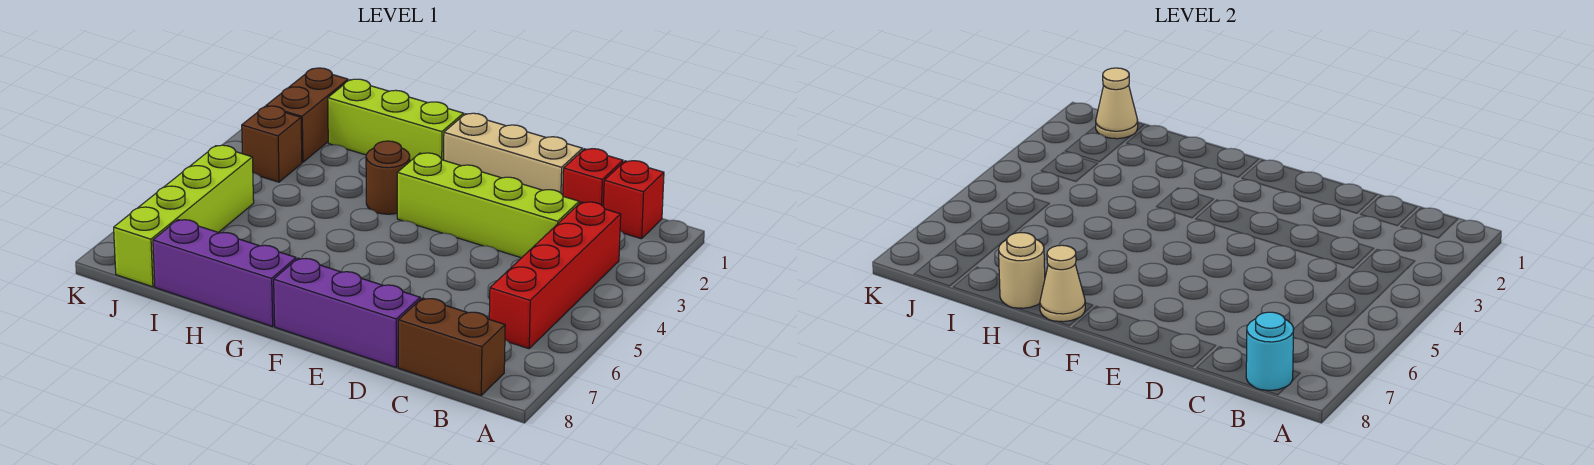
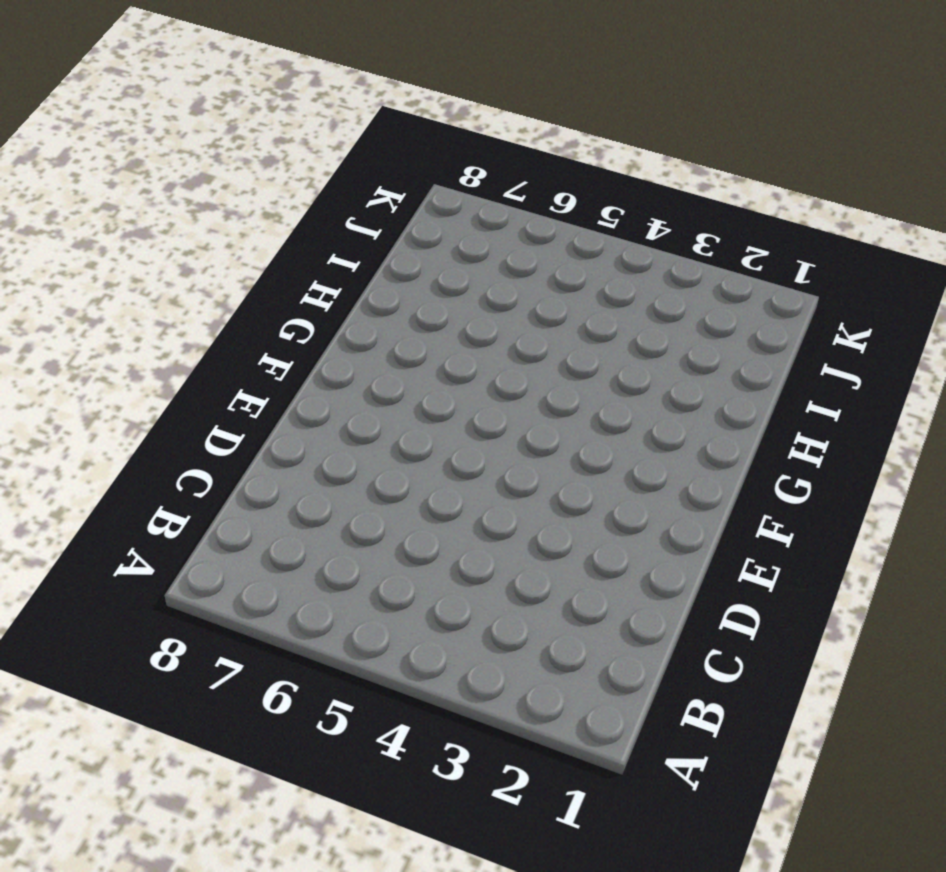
none -> red 1x1 brick [603,161,664,239]
none -> red 1x4 brick [489,202,621,349]
none -> brown 1x2 brick [398,298,505,395]

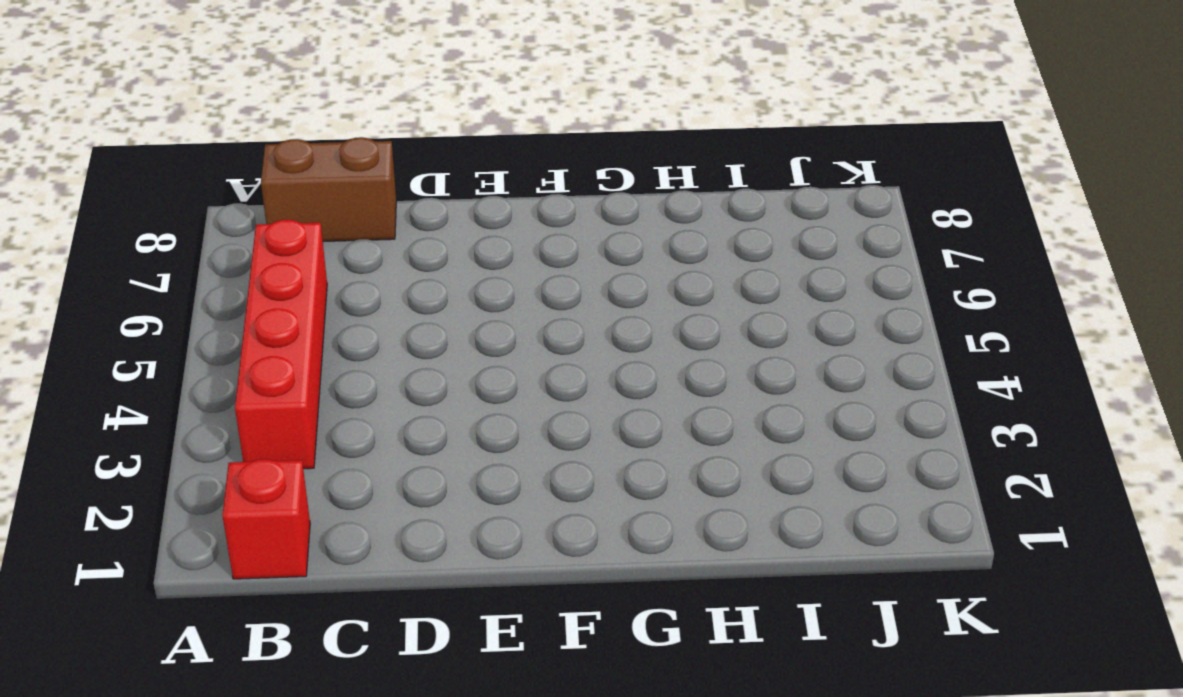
none -> red 1x1 brick [563,149,623,206]
none -> lime 1x4 brick [397,153,579,258]
none -> tan 1x3 brick [444,113,583,195]

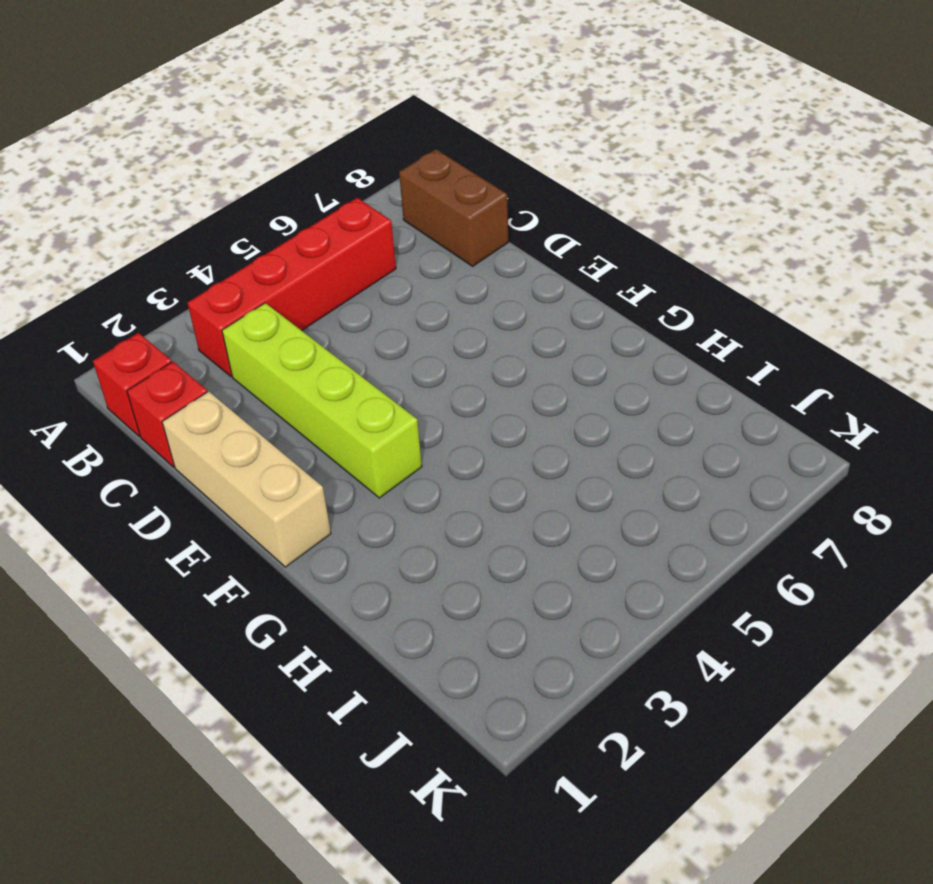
none -> purple 1x3 brick [274,258,420,367]
none -> lime 1x3 brick [328,79,464,161]
none -> brown 1x1 round brick [366,141,410,214]

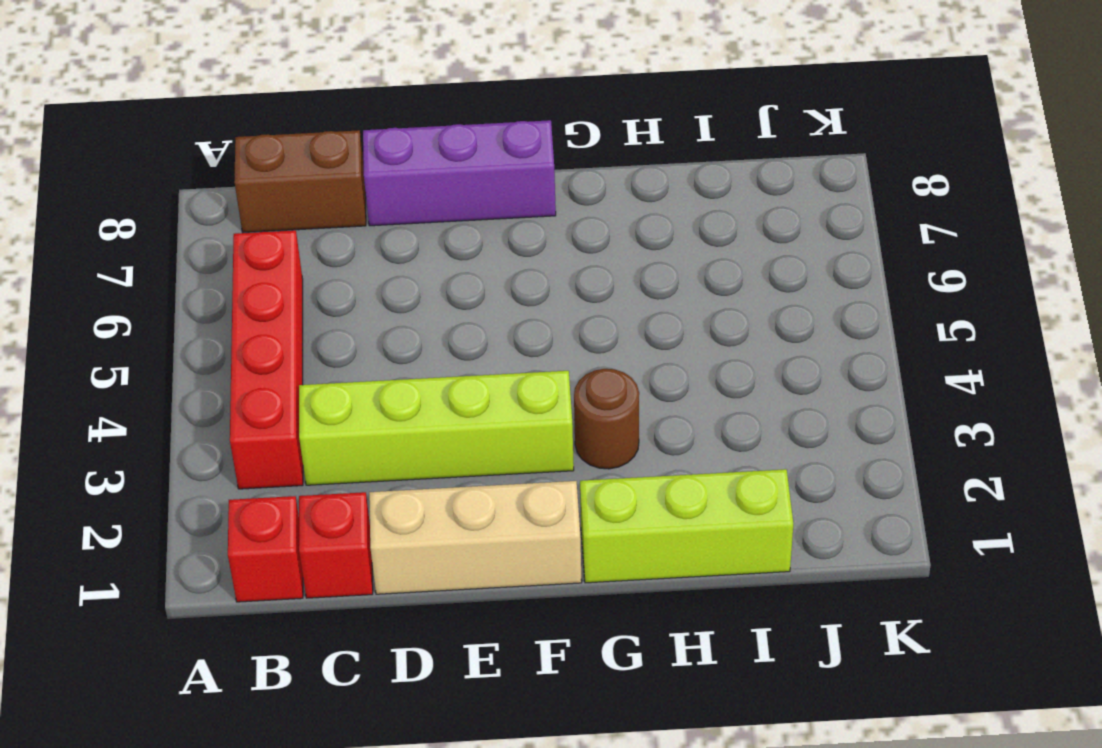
none -> purple 1x3 brick [153,220,296,326]
none -> brown 1x2 brick [266,68,348,162]
none -> brown 1x1 brick [242,106,302,182]

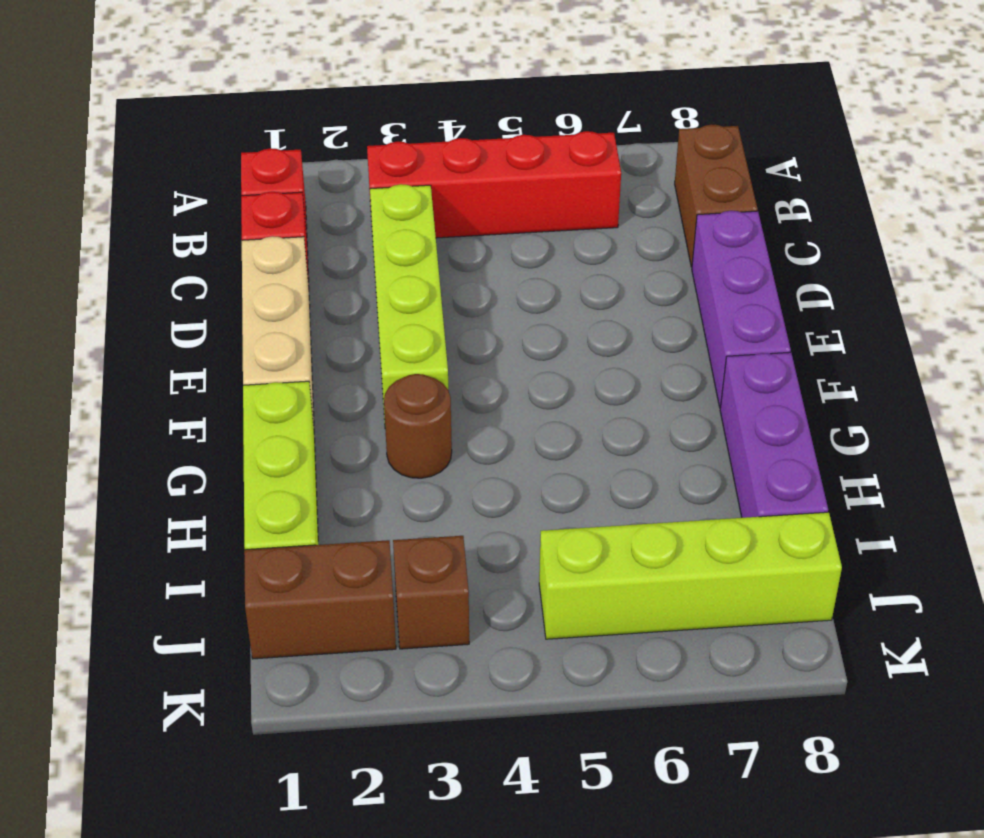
none -> cyan 1x1 round brick [1246,312,1294,390]
none -> tan 1x1 cone [1040,245,1085,322]
none -> tan 1x1 round brick [999,233,1045,308]

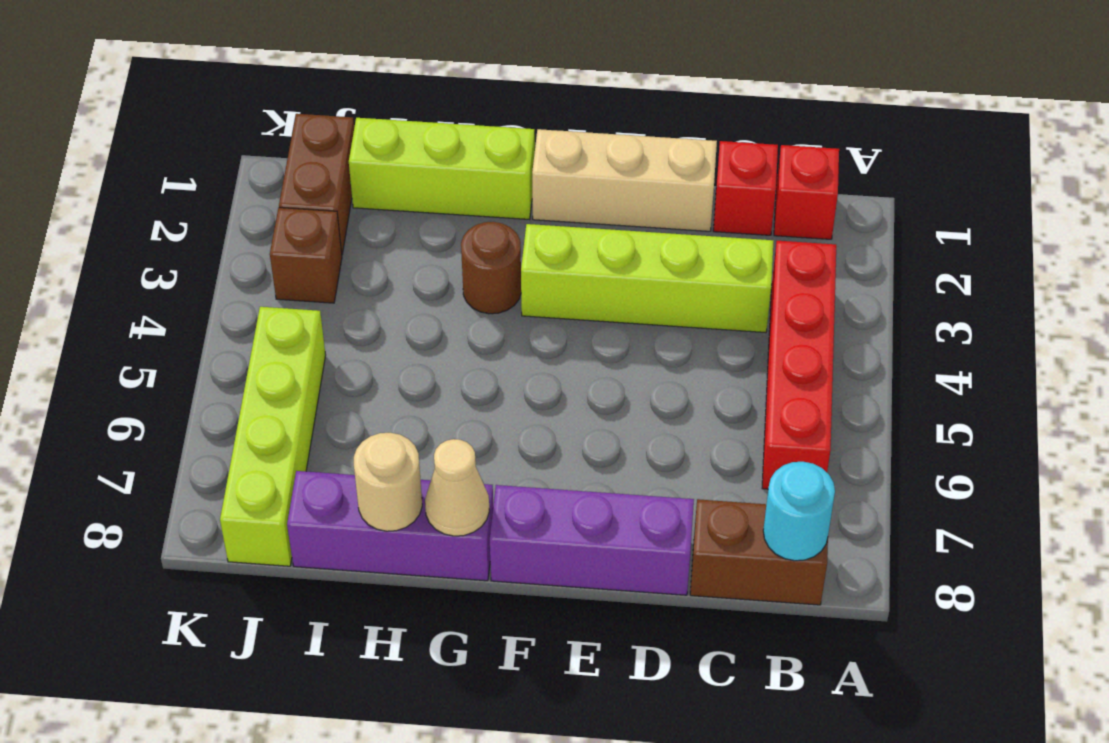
none -> tan 1x1 cone [1096,68,1138,139]

